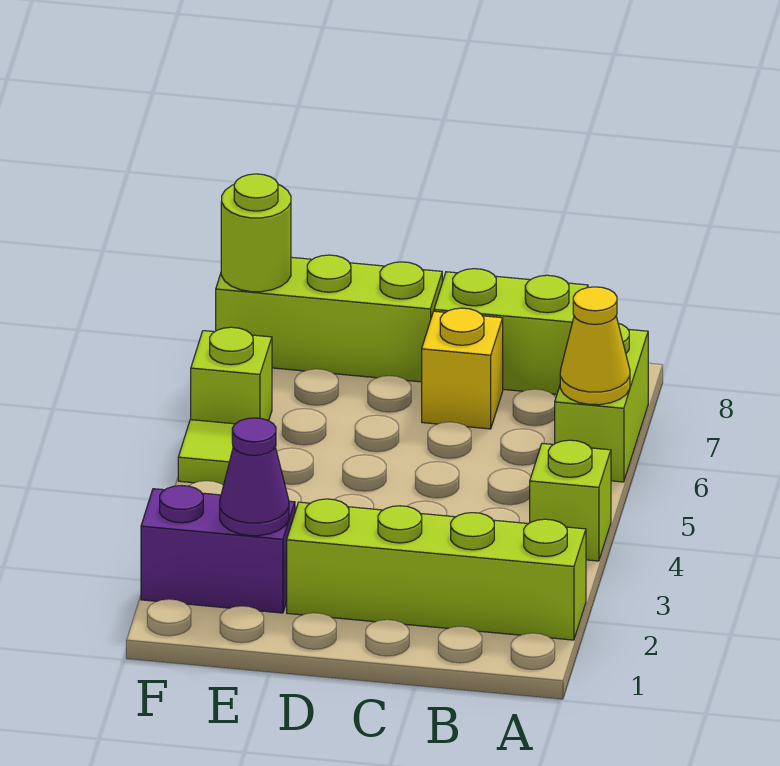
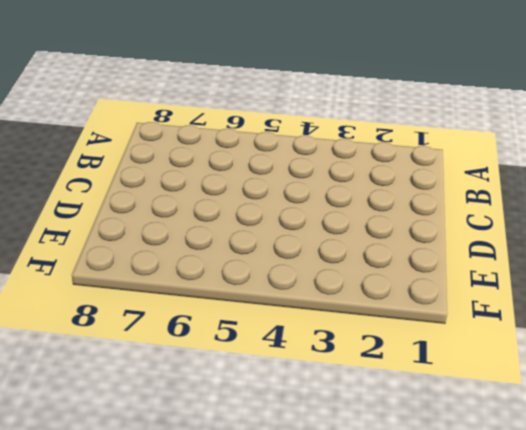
none -> lime 1x4 brick [287,499,586,640]
none -> lime 1x1 brick [530,440,611,561]
none -> lime 1x2 brick [555,324,648,482]

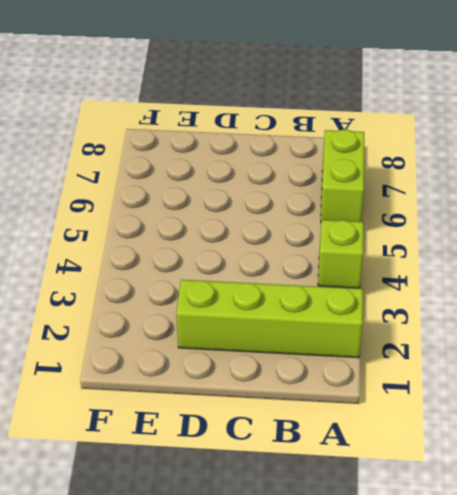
none -> lime 1x2 brick [434,269,588,394]
none -> yellow 1x1 brick [422,308,503,429]
none -> lime 1x3 brick [216,255,442,382]

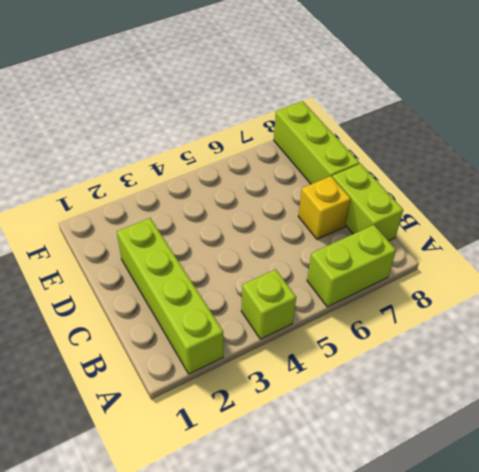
none -> purple 1x2 brick [141,486,295,613]
none -> lime 1x1 tile [178,420,235,485]
none -> lime 1x1 brick [191,327,272,424]

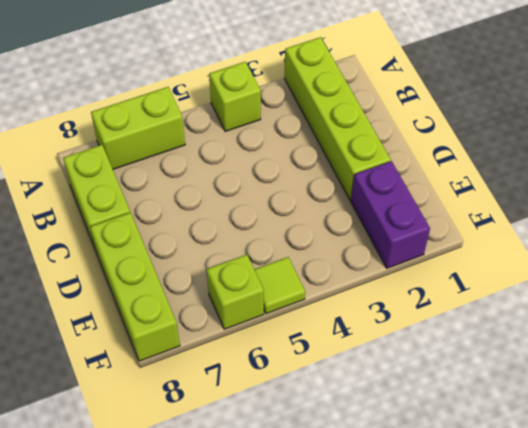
none -> yellow 1x1 brick [422,308,503,429]
none -> yellow 1x1 cone [560,287,630,405]
none -> purple 1x1 cone [220,418,289,536]

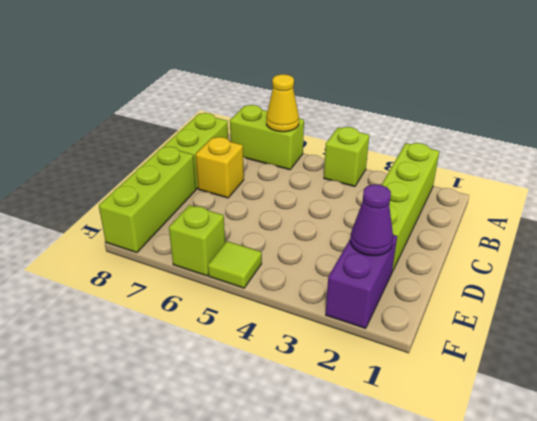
none -> lime 1x1 round brick [221,174,291,292]

